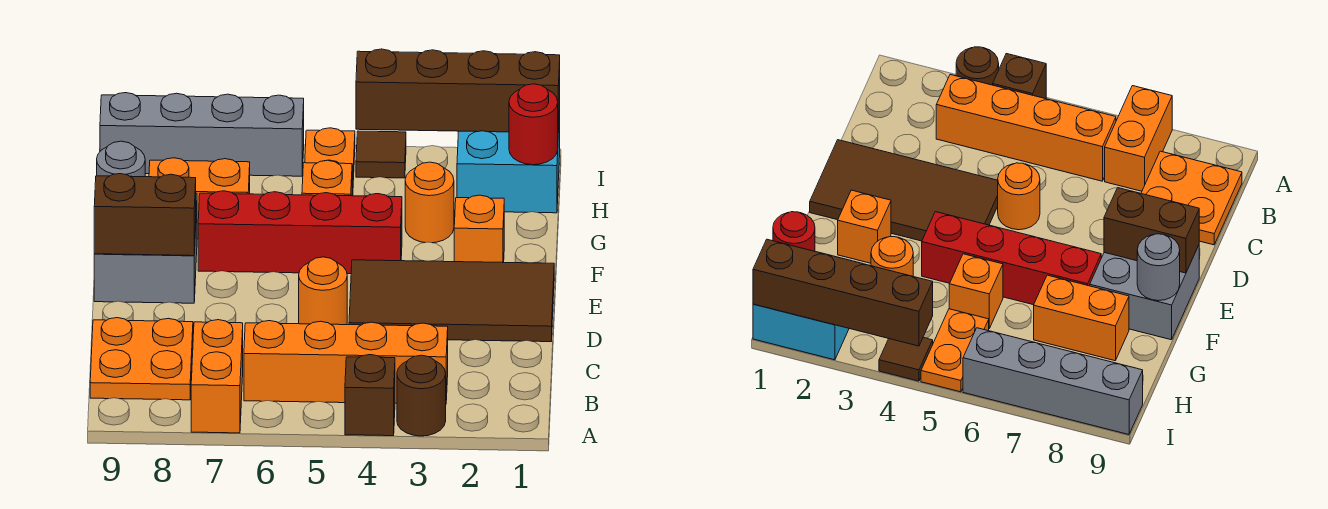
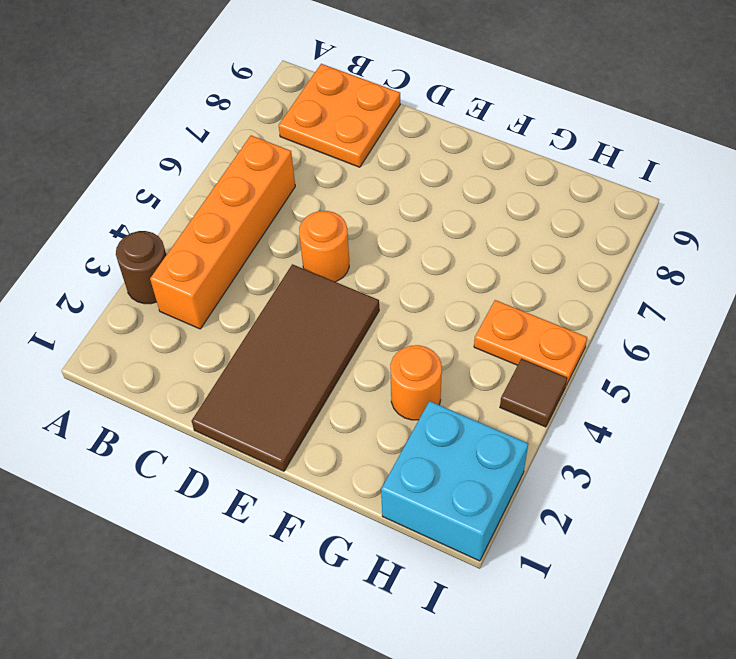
none -> brown 1x1 brick [345,355,395,436]
none -> orange 1x2 brick [191,320,243,433]
none -> grey 2x2 brick [94,193,197,303]

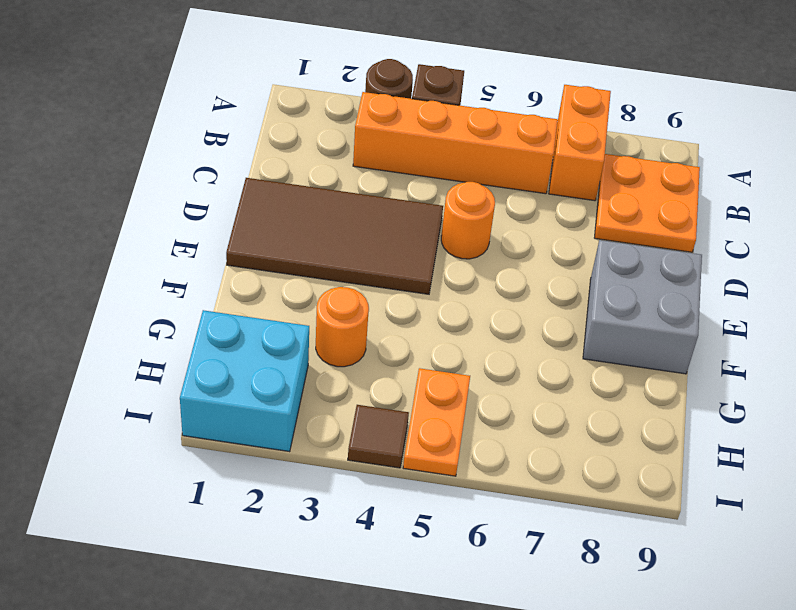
none -> orange 1x1 brick [454,195,504,263]
none -> red 1x4 brick [198,191,402,274]
none -> orange 1x1 brick [302,160,352,196]

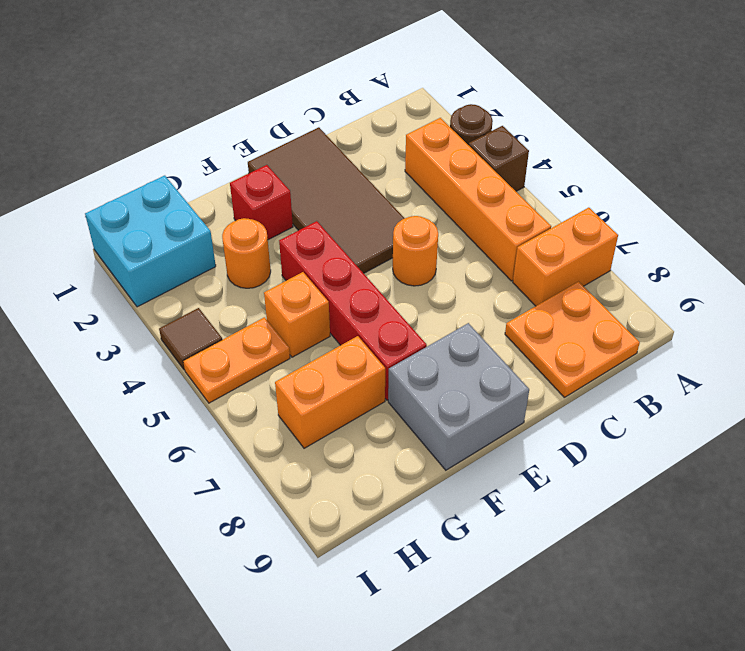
red 1x1 brick [230,165,293,240] -> orange 1x1 brick [454,195,504,263]
orange 1x2 brick [275,336,385,448] -> orange 1x2 brick turned to [149,158,250,239]
none -> grey 1x4 brick [100,93,304,176]
none -> brown 1x2 brick [94,174,196,256]
none -> grey 1x1 round brick [97,141,145,177]

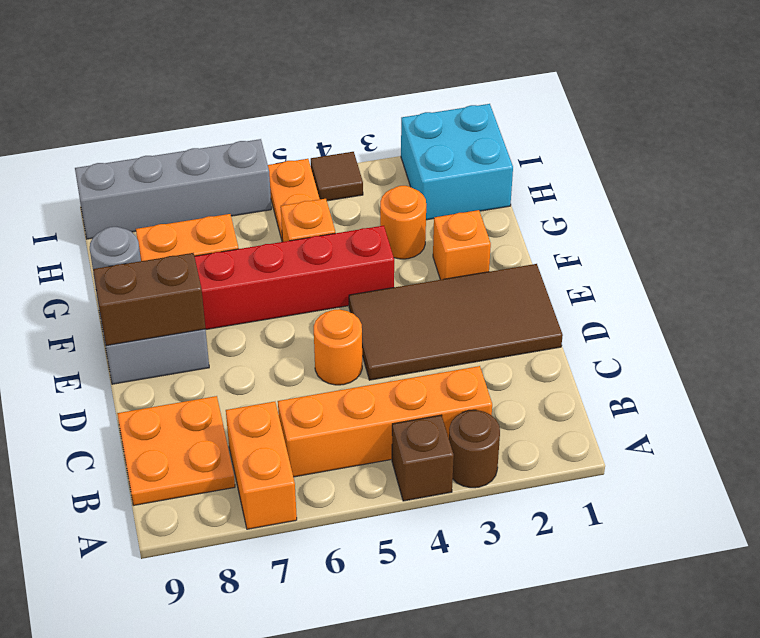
none -> red 1x1 round brick [509,84,558,165]
none -> brown 1x4 brick [356,49,560,132]

